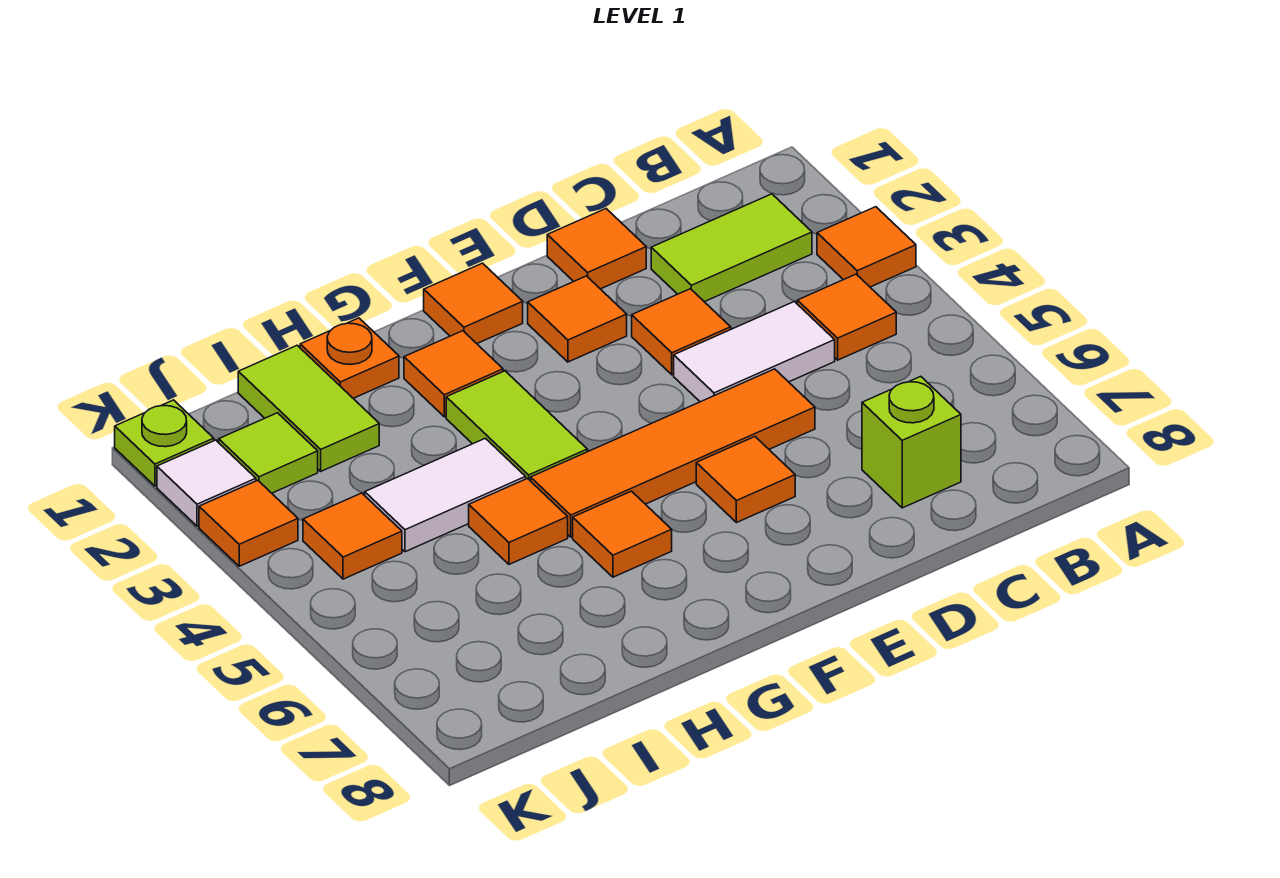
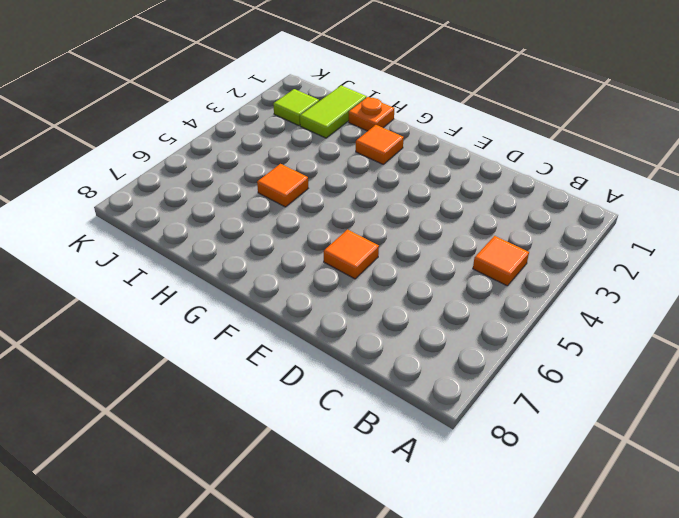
none -> orange 1x1 tile [817,207,916,287]
none -> lime 1x2 tile [651,194,812,302]
none -> white 1x2 tile [674,302,835,402]

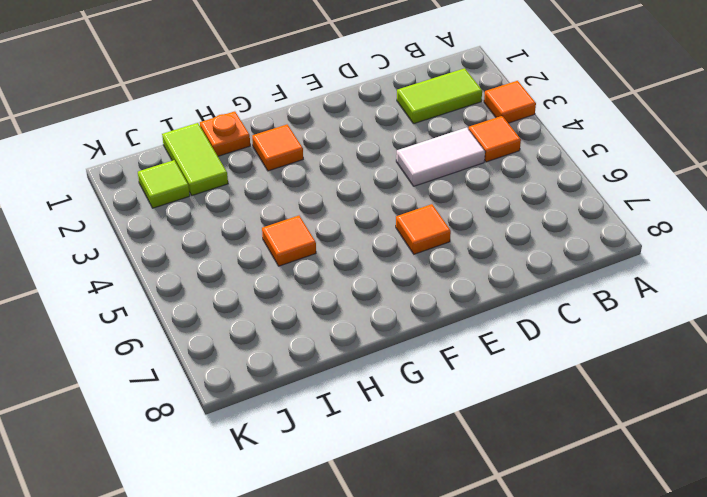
none -> lime 1x1 brick [862,376,961,508]
none -> orange 1x1 tile [547,209,646,289]
none -> orange 1x1 tile [632,289,731,375]

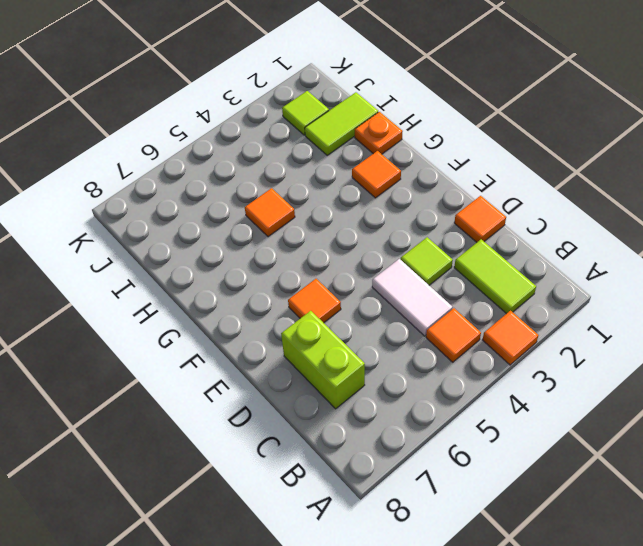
lime 1x2 brick [281,311,365,409] -> lime 1x1 brick [862,376,961,508]
lime 1x1 tile [401,237,453,285] -> orange 1x1 tile [632,289,731,375]
none -> orange 1x4 tile [531,369,815,537]
none -> orange 1x1 tile [528,276,627,362]
none -> orange 1x1 tile [424,263,523,344]

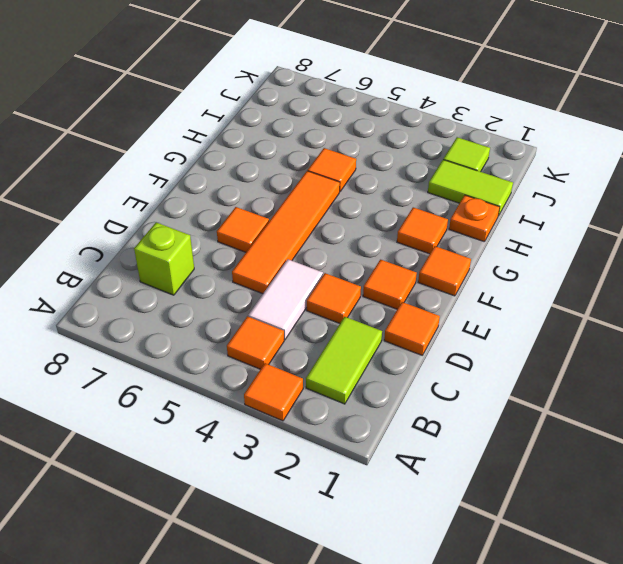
none -> lime 1x2 tile [446,371,587,481]
none -> orange 1x1 tile [573,491,672,577]
none -> white 1x2 tile [365,438,526,552]

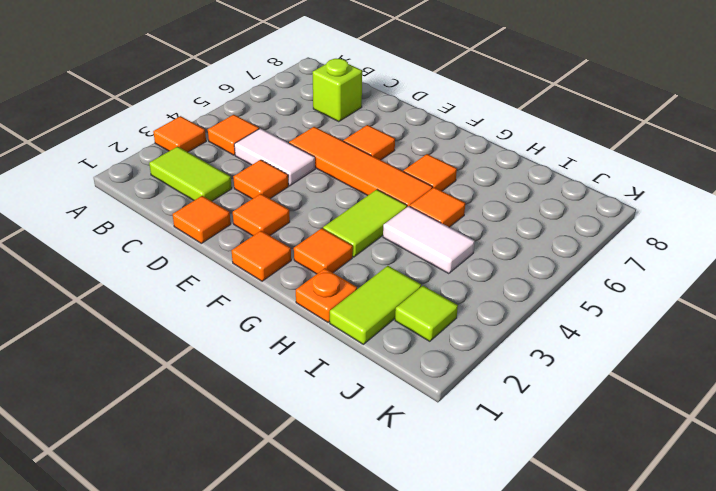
none -> orange 1x1 tile [303,493,402,579]
none -> lime 1x1 plate [115,400,214,486]
none -> white 1x1 tile [157,440,256,526]

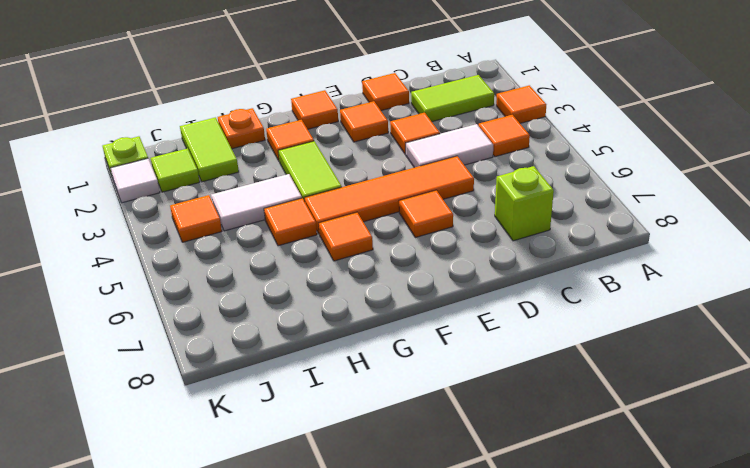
none -> orange 1x1 tile [199,480,298,566]

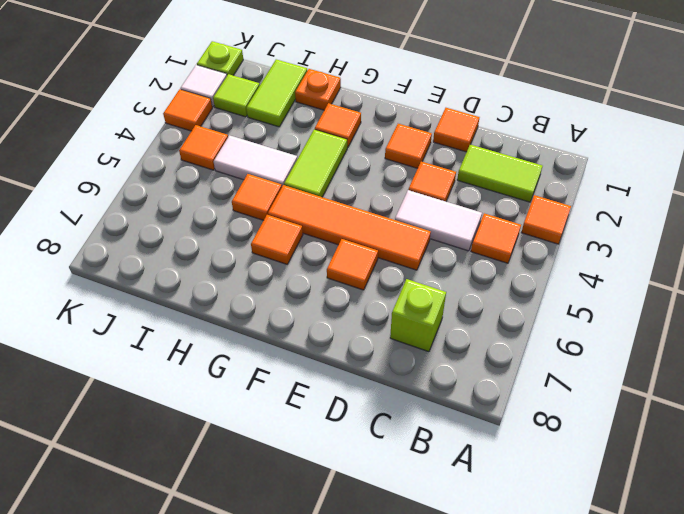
none -> orange 1x1 tile [424,263,523,344]

